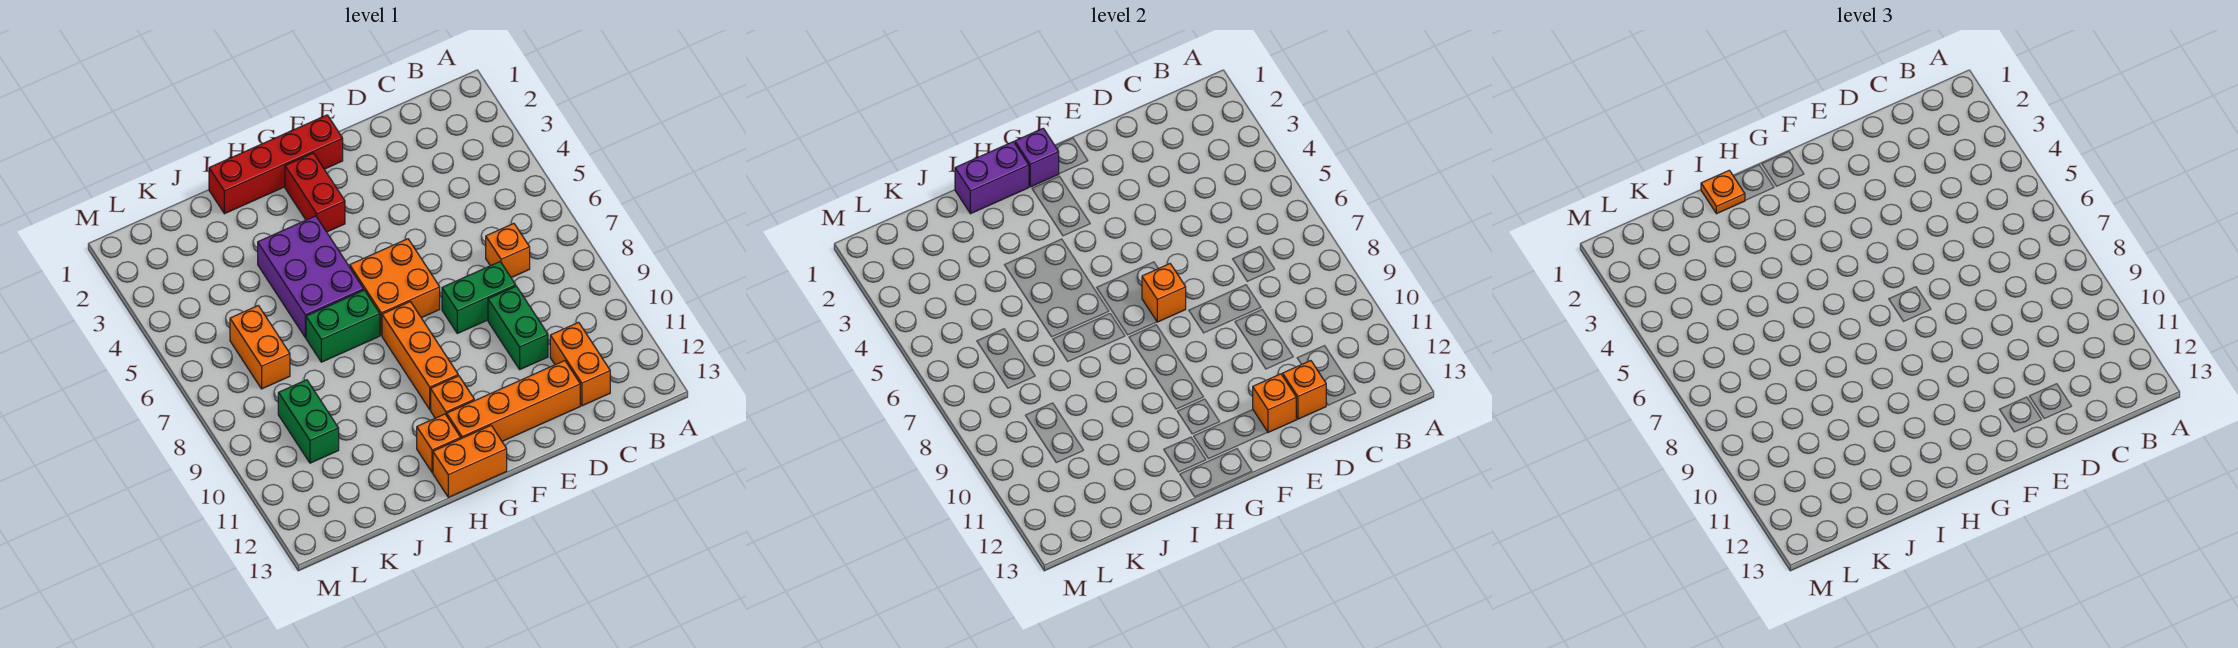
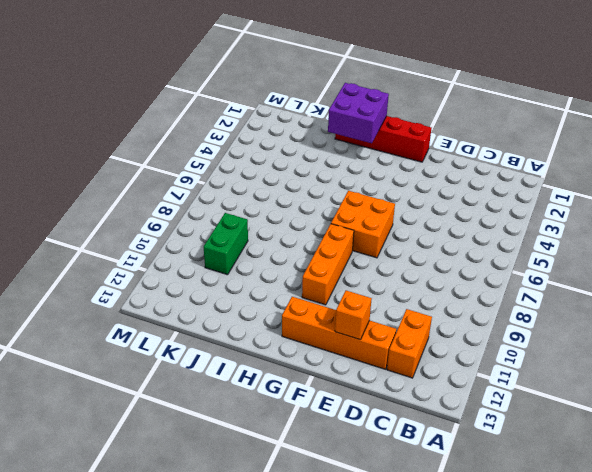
purple 2x2 brick [328,83,389,143] -> purple 1x2 brick [955,142,1029,214]
none -> orange 1x1 brick [486,224,530,278]
none -> green 1x2 brick [442,262,516,334]
none -> green 1x2 brick [488,286,548,369]

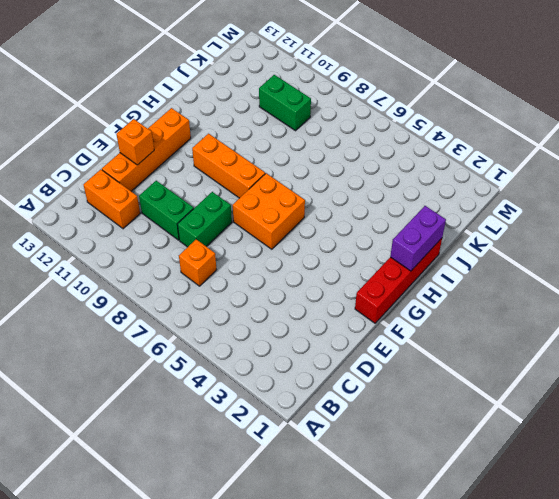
none -> red 1x2 brick [285,153,345,232]
none -> orange 1x1 brick [431,376,474,418]
none -> orange 1x2 brick [433,426,507,497]

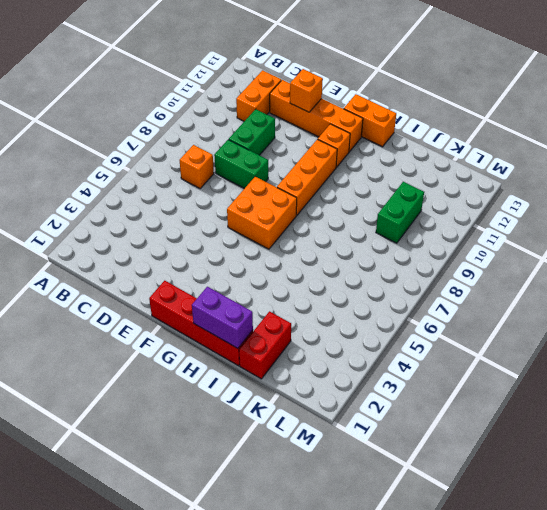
red 1x2 brick [239,311,291,379] -> red 1x2 brick moved to [285,153,345,232]
none -> purple 2x3 brick [258,216,364,337]
none -> green 1x2 brick [306,290,380,362]
none -> orange 1x1 brick [417,414,461,473]

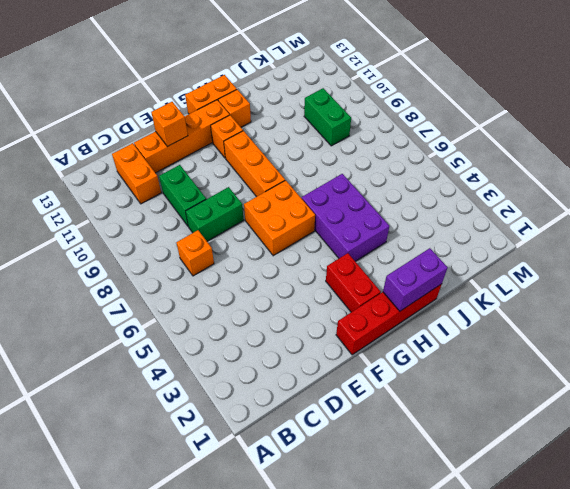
none -> green 1x2 brick [306,290,380,362]
none -> orange 1x2 brick [230,306,290,389]
none -> orange 1x1 brick [1283,361,1326,419]

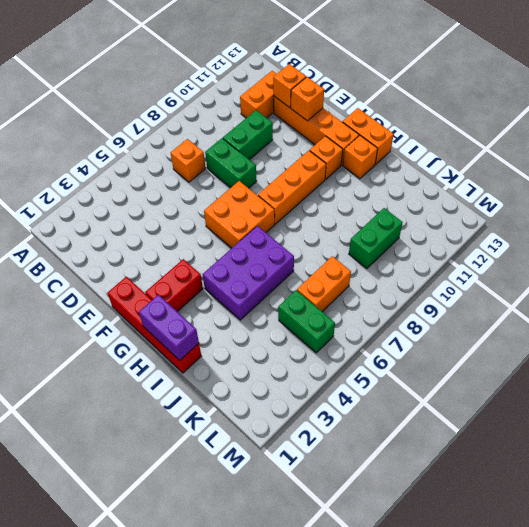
green 1x2 brick [278,290,335,353] -> green 1x2 brick moved to [306,290,380,362]
none -> orange 1x1 brick [1142,264,1186,322]
none -> purple 1x1 brick [1015,128,1059,187]
none -> orange 1x1 plate [1701,170,1745,214]

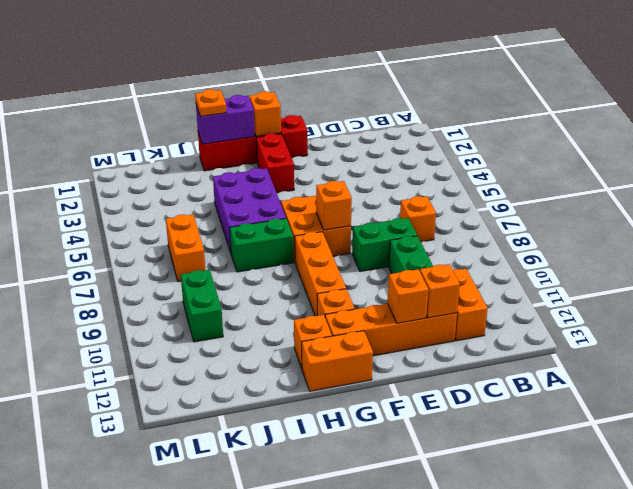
orange 1x1 brick [250,91,281,136] -> purple 1x1 brick [1015,128,1059,187]

